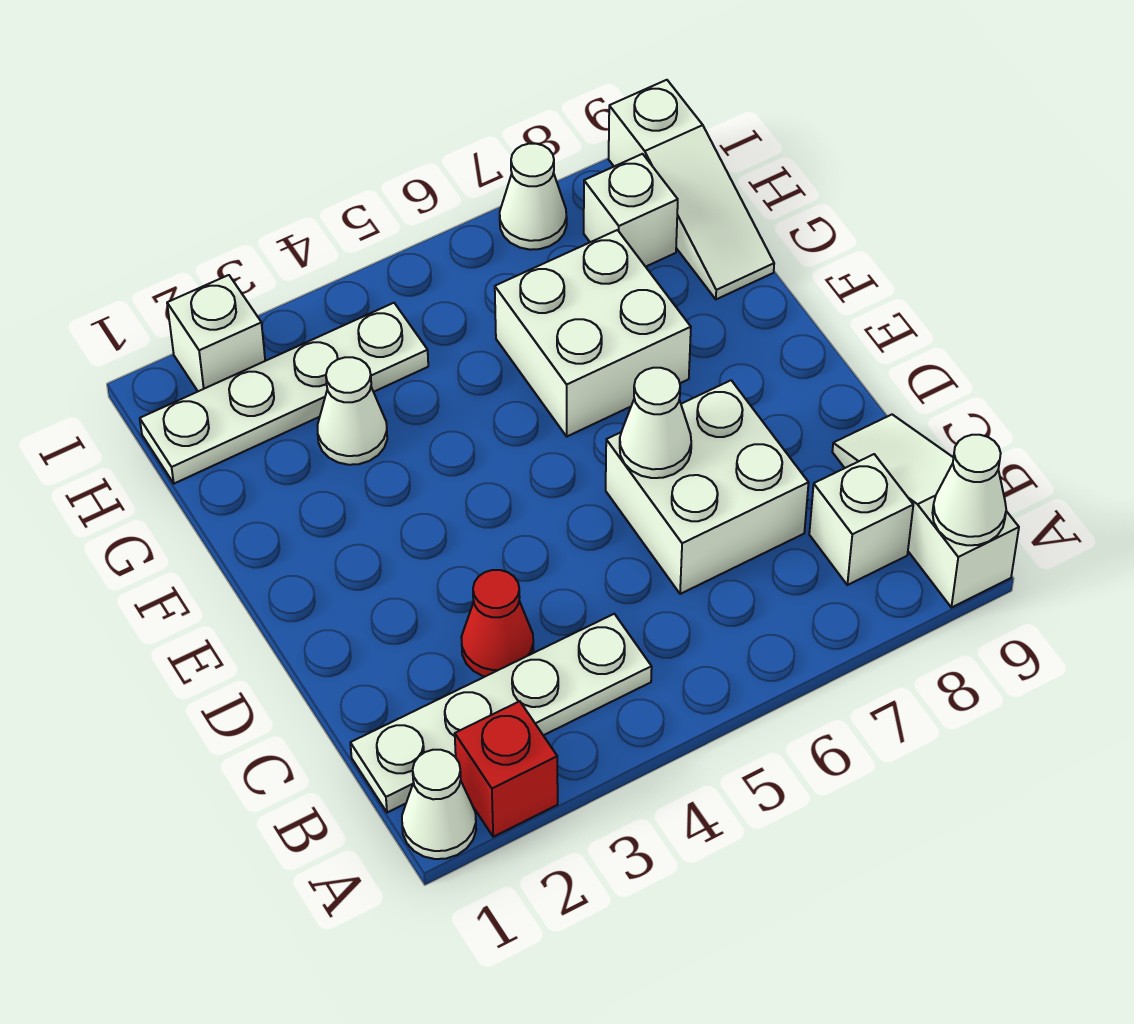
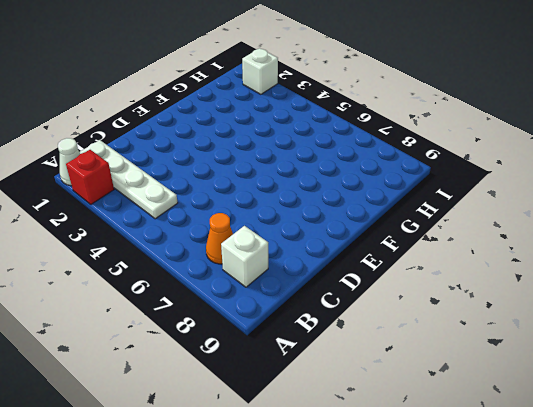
orange 1x1 cone [206,213,233,264] -> none
none -> white 1x3 slope [832,415,1019,608]
none -> red 1x1 cone [461,570,534,676]
none -> white 2x2 brick [606,380,809,594]

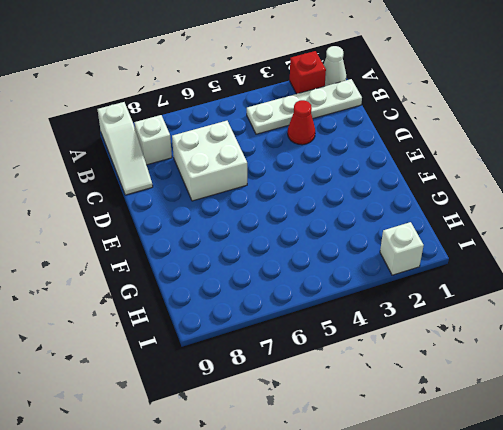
none -> white 2x2 brick [495,230,691,436]
none -> white 1x1 cone [317,357,387,465]
none -> white 1x3 slope [609,80,774,299]

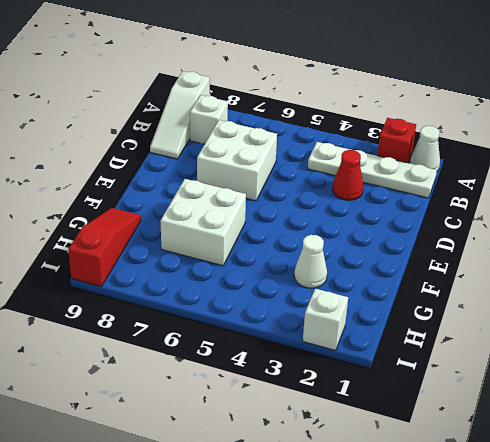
red 1x3 slope [68,208,141,287] -> white 1x3 slope [609,80,774,299]
none -> white 1x4 plate [140,303,428,484]
none -> white 1x1 brick [584,154,678,267]
none -> white 1x1 cone [500,144,567,250]

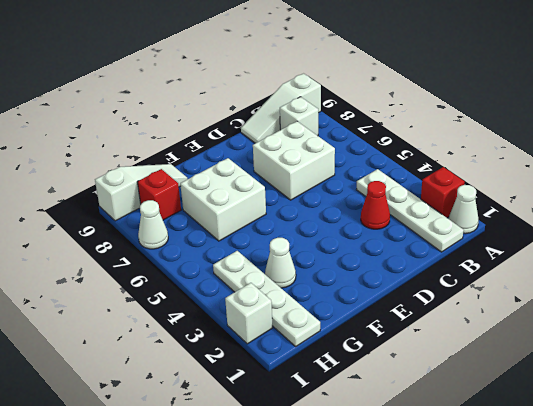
red 1x1 brick [138,169,181,220] -> white 1x1 brick [584,154,678,267]
none -> white 1x1 cone [933,435,1006,545]
none -> white 1x1 cone [620,368,691,478]

